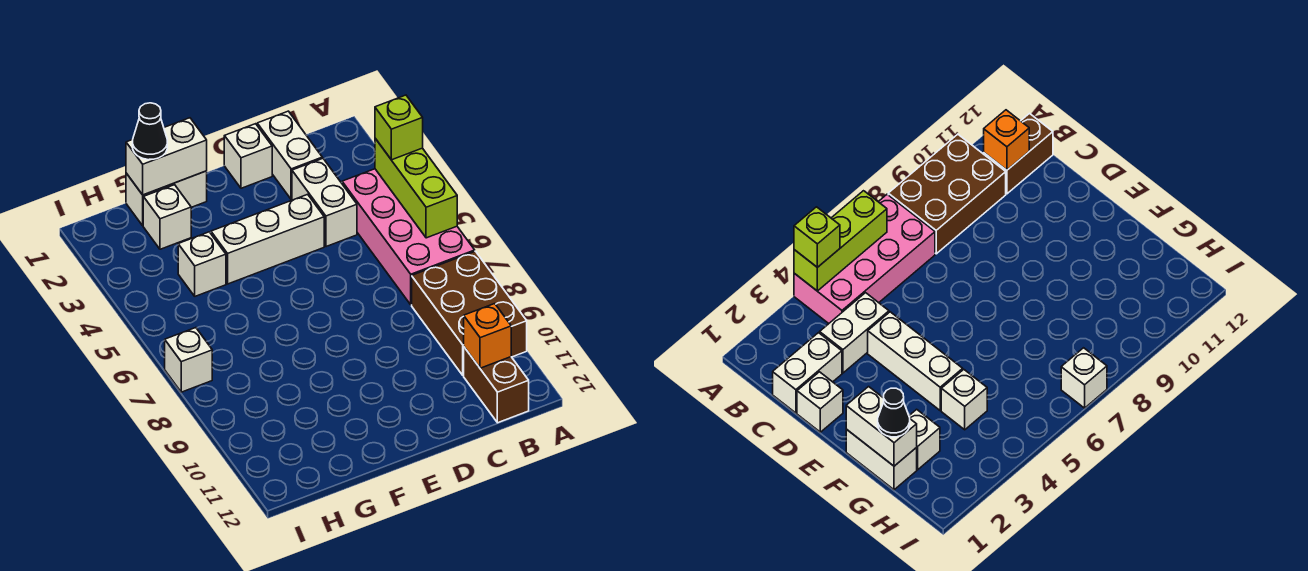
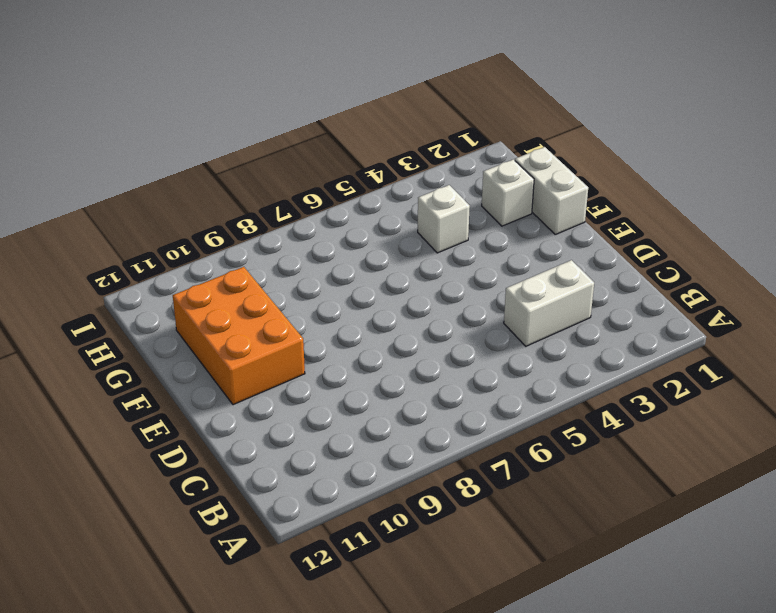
orange 2x3 brick [173,267,305,405] -> none
none -> pink 2x4 brick [342,169,475,305]
none -> brown 2x3 brick [412,251,527,375]
none -> brown 1x2 brick [464,347,529,423]

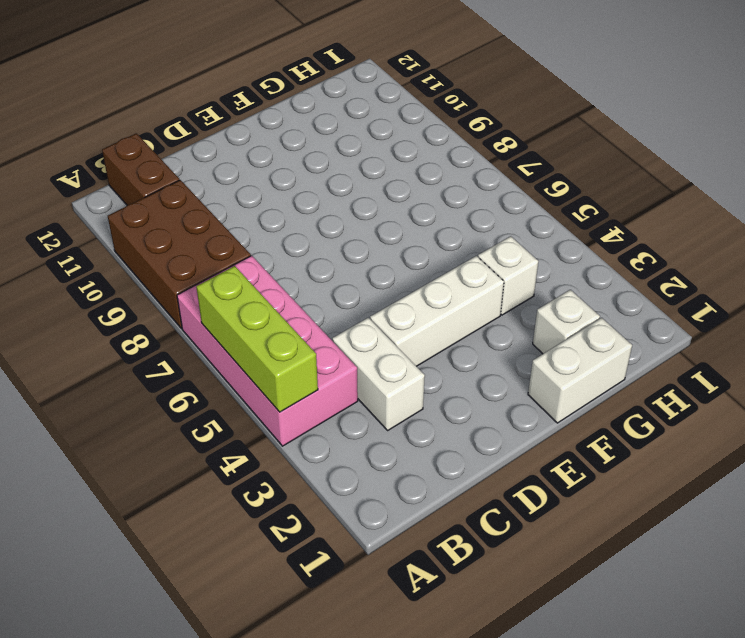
none -> white 1x2 brick [257,111,322,200]
none -> white 1x1 brick [224,124,272,188]
none -> white 1x1 brick [165,328,212,392]

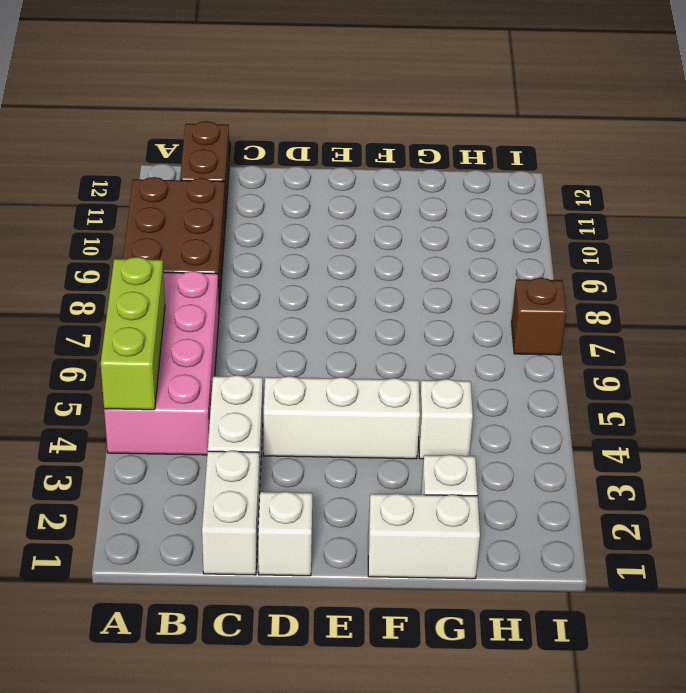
brown 1x1 brick [511,278,566,355] -> white 1x1 brick [165,328,212,392]
none -> orange 1x1 brick [464,304,511,368]
none -> white 1x2 brick [126,118,207,195]
none -> lime 1x1 brick [375,95,423,160]

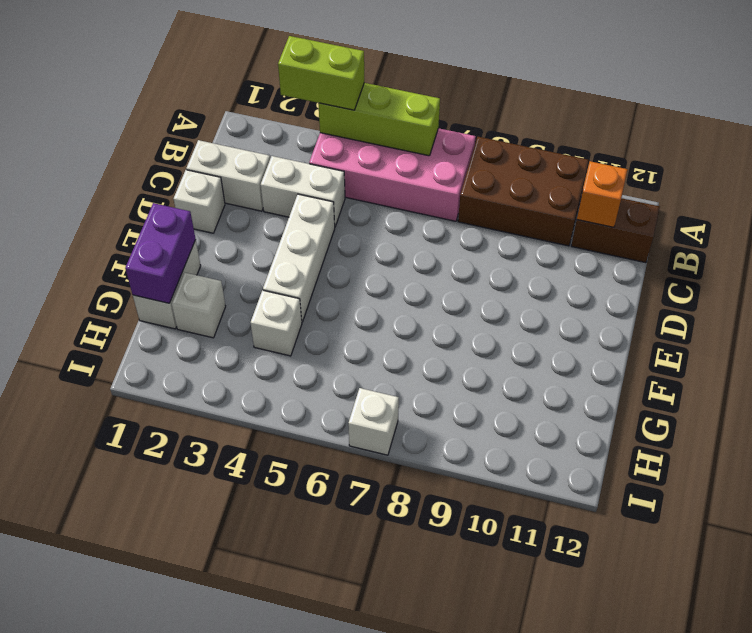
lime 1x2 brick [278,36,364,110] -> lime 1x1 brick [375,95,423,160]
purple 1x2 brick [125,203,196,303] -> white 1x2 brick [126,118,207,195]
none -> black 1x1 cone [133,103,167,160]

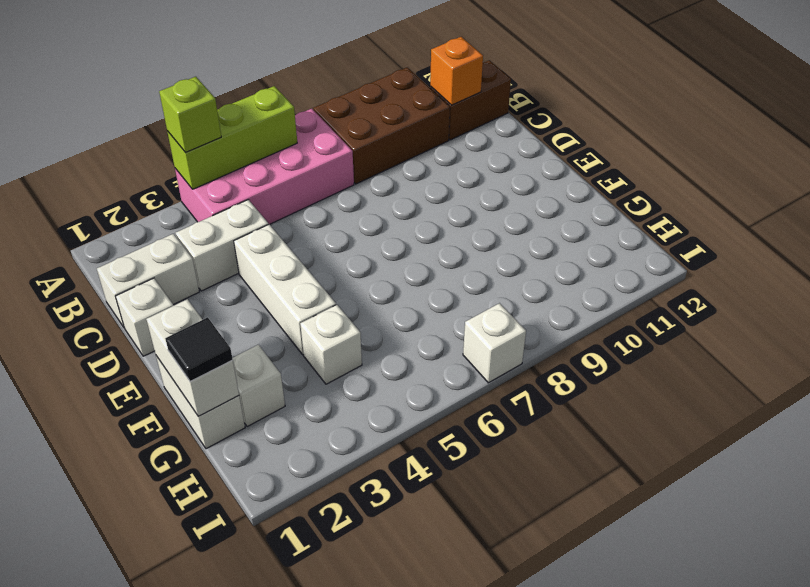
black 1x1 tile [165,317,233,382] -> black 1x1 cone [133,103,167,160]

